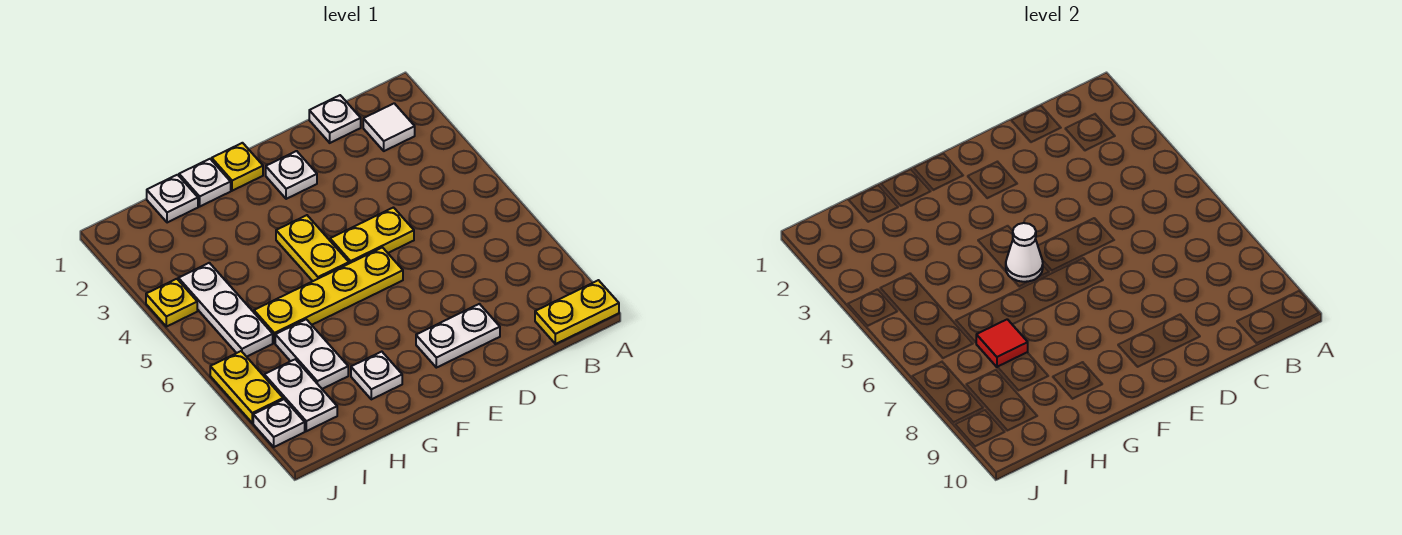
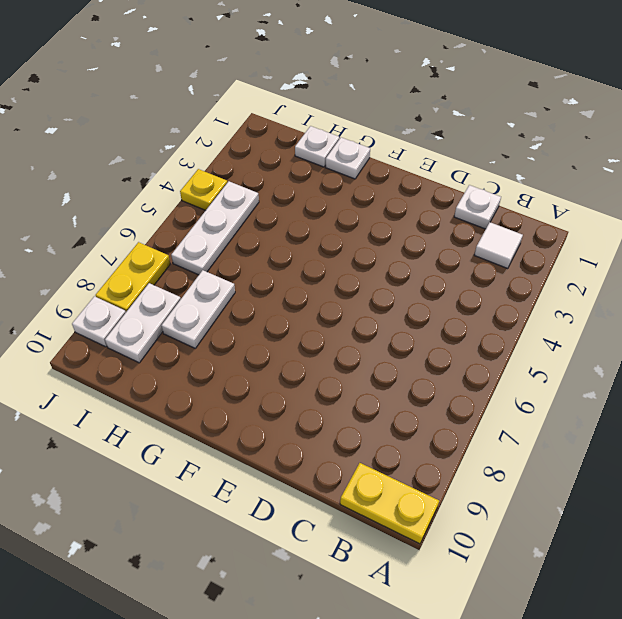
none -> yellow 1x2 plate [330,208,414,263]
none -> white 1x2 plate [416,304,500,368]
none -> white 1x1 plate [266,151,317,199]

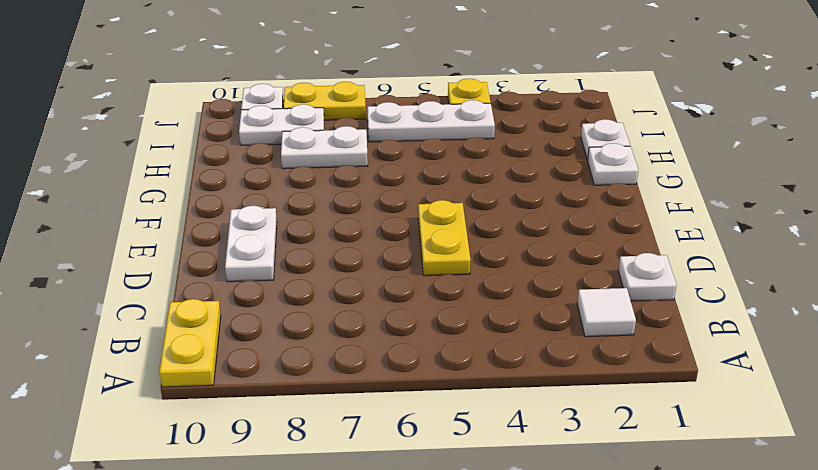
none -> white 1x1 plate [266,151,317,199]
none -> yellow 1x4 plate [254,247,403,343]
none -> yellow 1x1 plate [212,143,263,191]

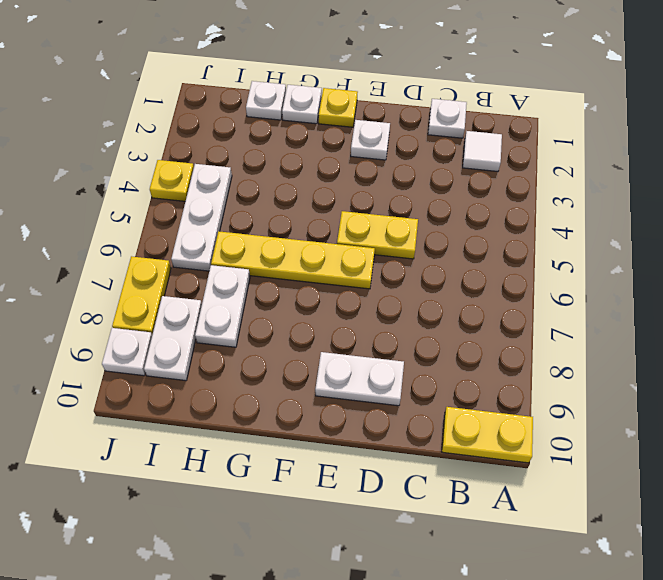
none -> yellow 1x2 plate [276,215,349,281]
none -> white 1x1 plate [351,352,402,399]
none -> white 1x1 cone [1006,223,1043,282]

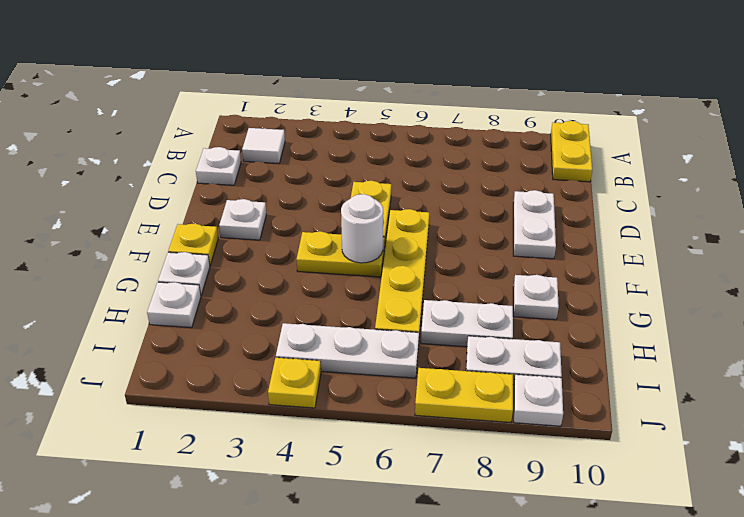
white 1x1 round brick [341,194,383,263] -> white 1x1 cone [1006,223,1043,282]
none -> red 1x1 tile [976,319,1028,367]

